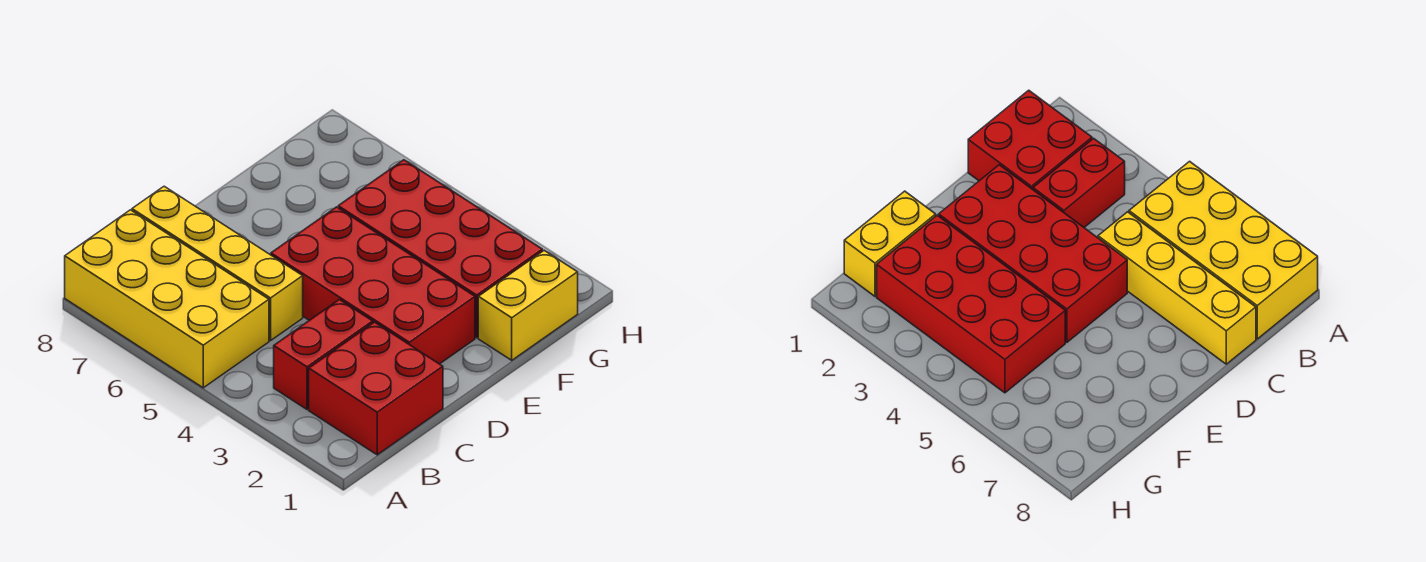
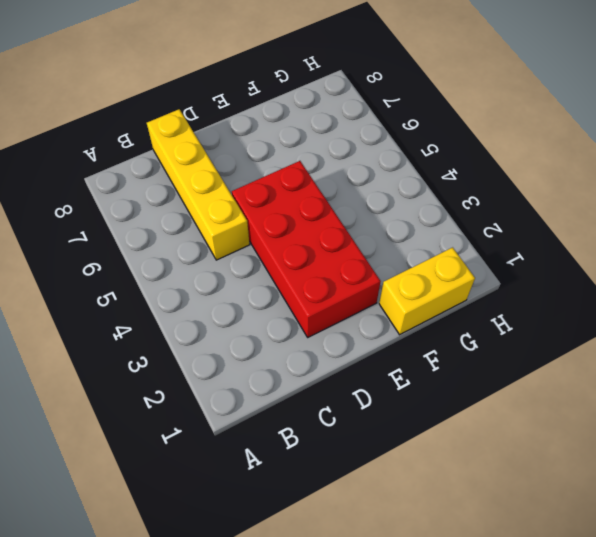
none -> yellow 2x4 brick [65,210,269,388]
none -> red 2x2 brick [309,322,443,455]

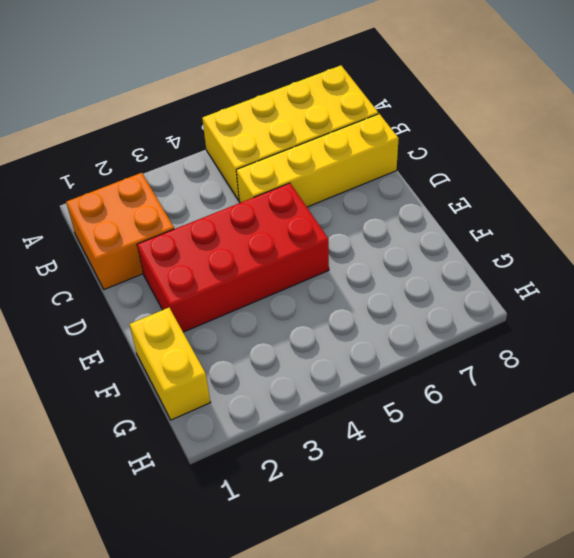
orange 2x2 brick [66,173,174,290] -> red 2x2 brick [309,322,443,455]
none -> red 1x2 brick [274,300,373,409]
none -> red 2x4 brick [338,160,542,338]

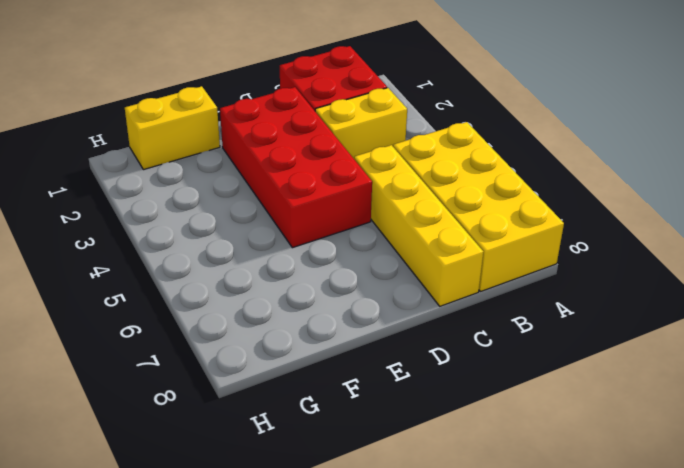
yellow 1x2 brick [315,88,407,158] -> red 1x2 brick [274,300,373,409]
none -> red 2x4 brick [338,160,542,338]

